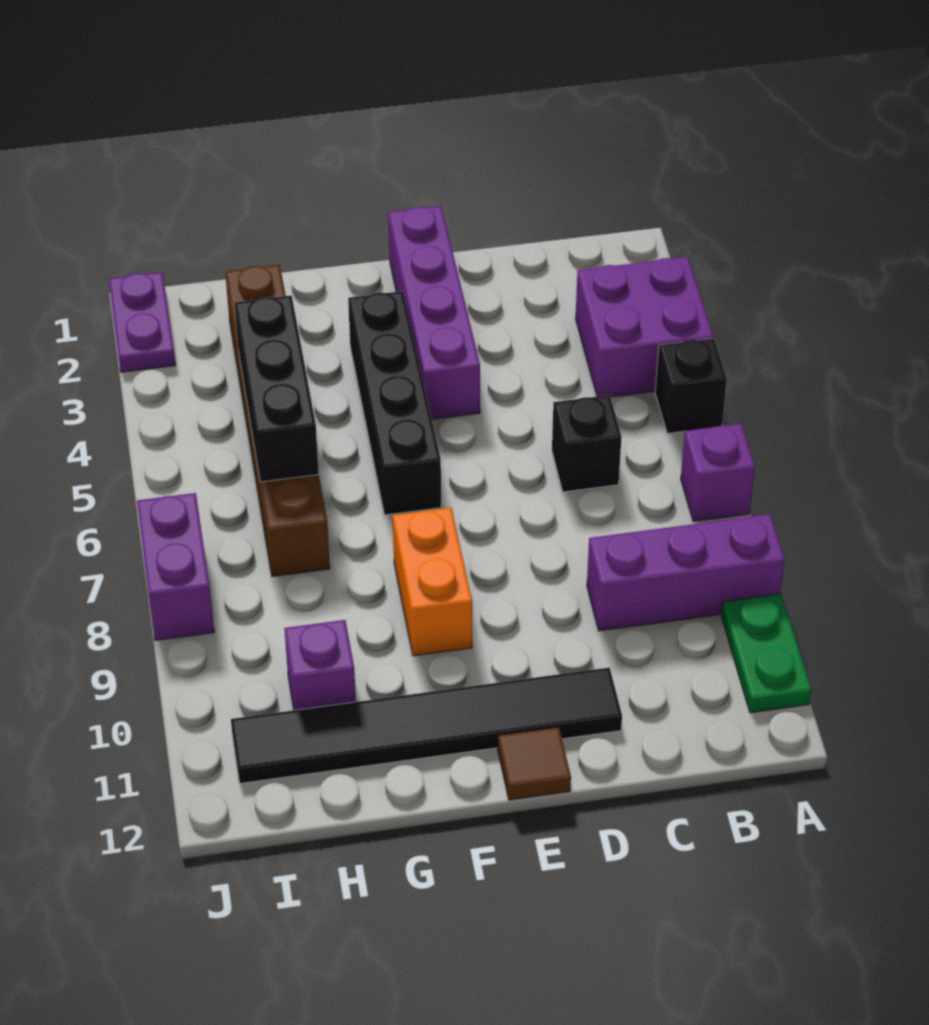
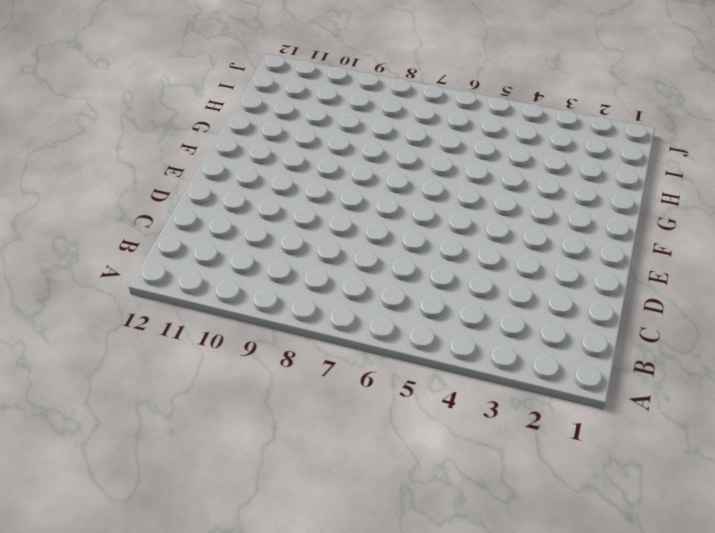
none -> purple 2x2 brick [575,257,713,397]
none -> black 1x1 brick [655,338,727,434]
none -> purple 1x1 brick [681,424,755,521]

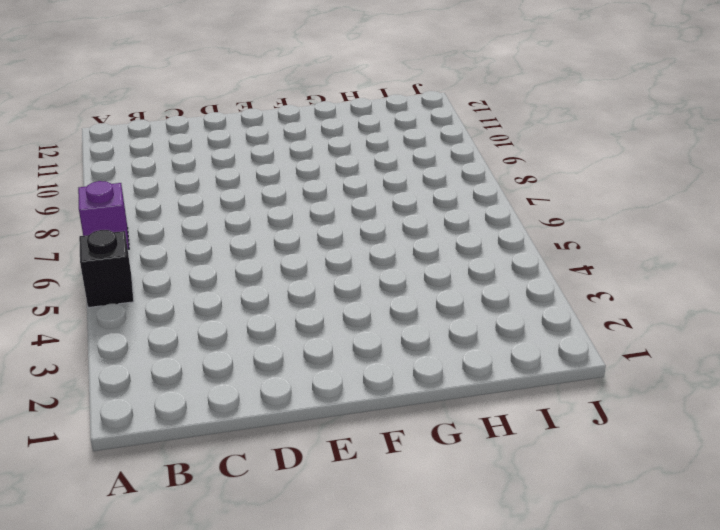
none -> purple 2x2 brick [575,257,713,397]
none -> purple 1x3 brick [587,514,785,631]
none -> green 1x2 plate [721,594,811,713]

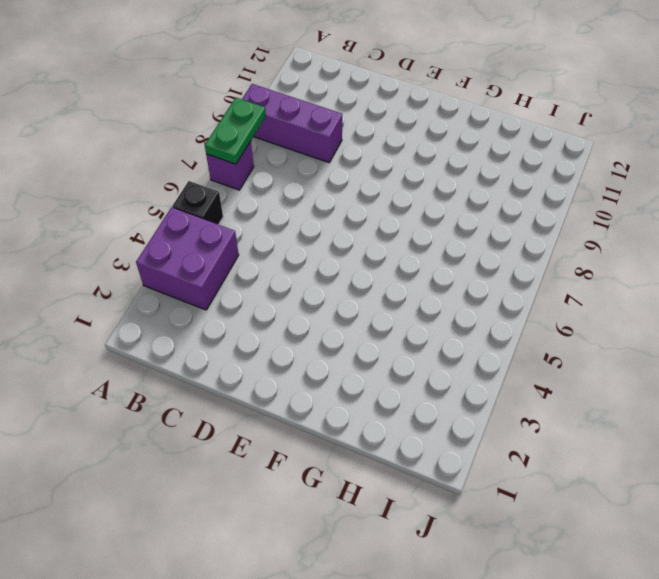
green 1x2 plate [205,98,266,164] -> green 1x2 plate moved to [721,594,811,713]
none -> black 1x1 brick [552,395,622,492]
none -> black 1x6 tile [231,668,622,783]
none -> purple 1x4 brick [388,206,480,419]

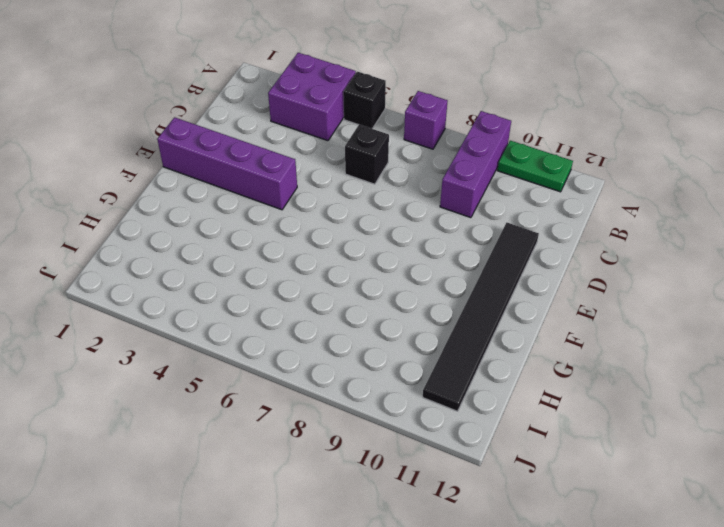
none -> brown 1x1 tile [498,727,571,800]
none -> black 1x4 brick [348,291,441,515]
none -> orange 1x2 brick [393,508,472,656]

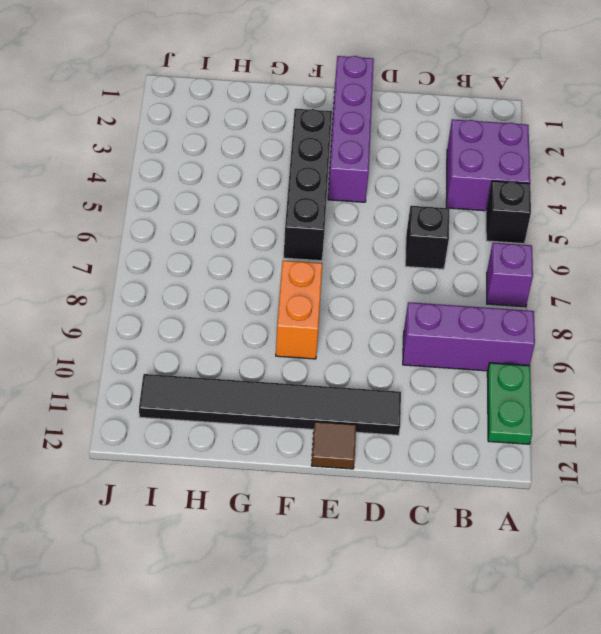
none -> brown 1x6 brick [225,265,330,577]
none -> purple 1x1 brick [284,620,356,710]
none -> purple 1x2 plate [109,272,175,372]

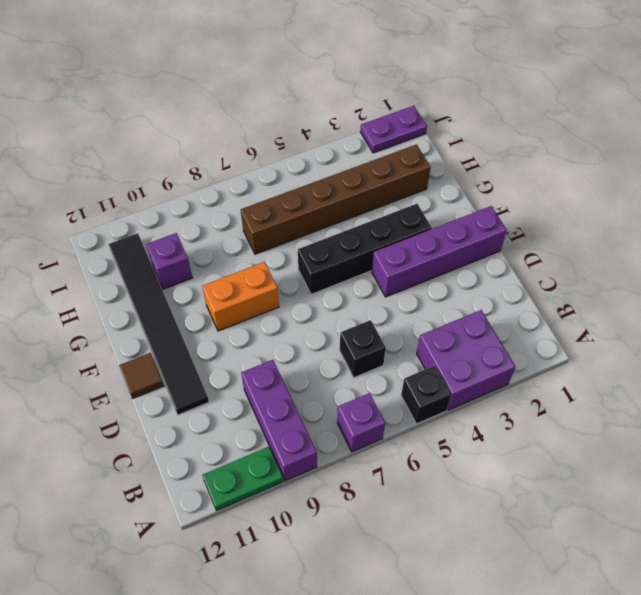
none -> purple 1x2 brick [137,493,214,640]
none -> black 1x3 brick [235,296,319,482]

